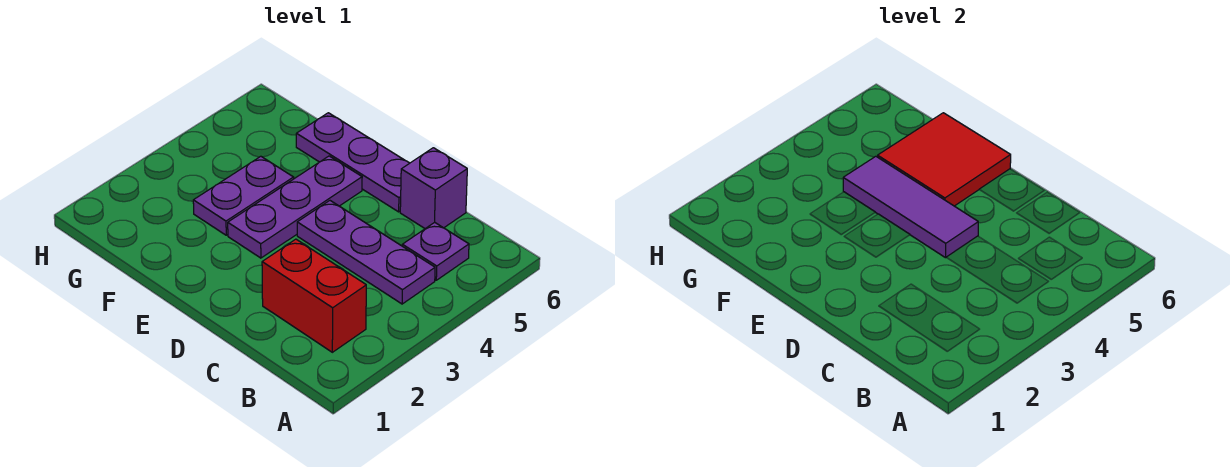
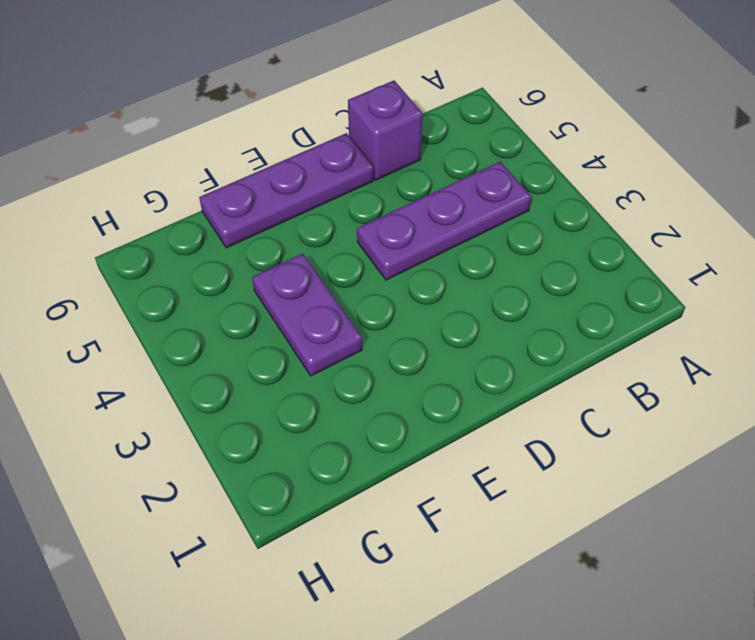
none -> red 1x2 brick [262,239,366,352]
none -> purple 1x1 plate [402,222,469,280]

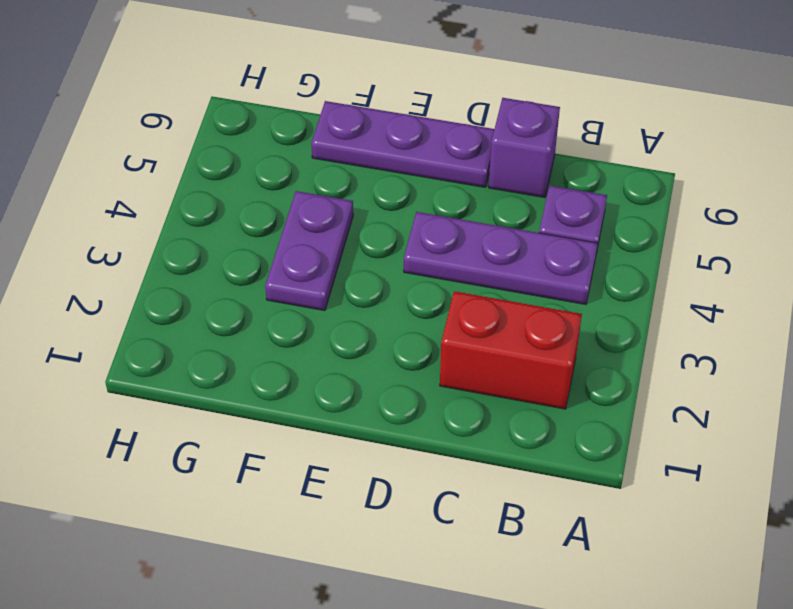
none -> purple 1x3 plate [228,156,362,258]
none -> purple 1x3 tile [843,156,978,258]

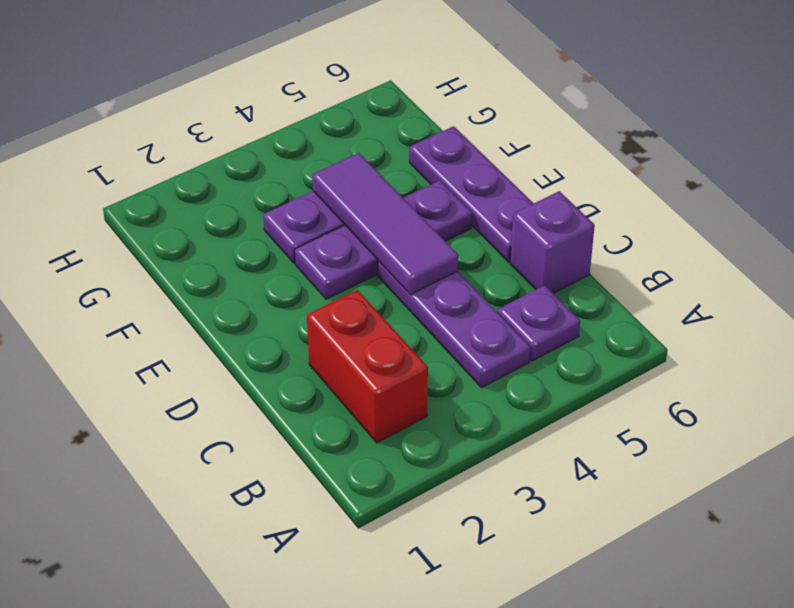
none -> red 2x2 tile [878,113,1011,206]

